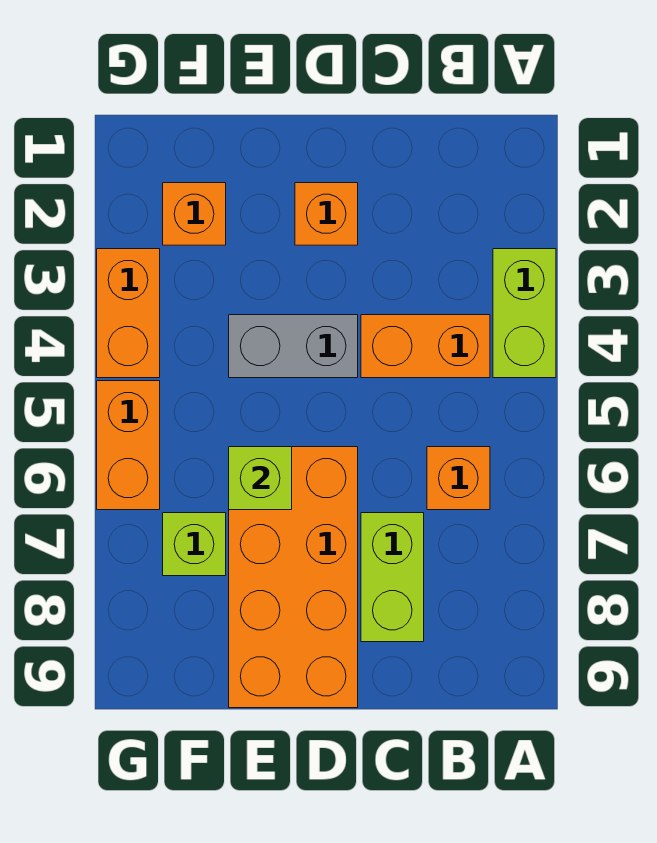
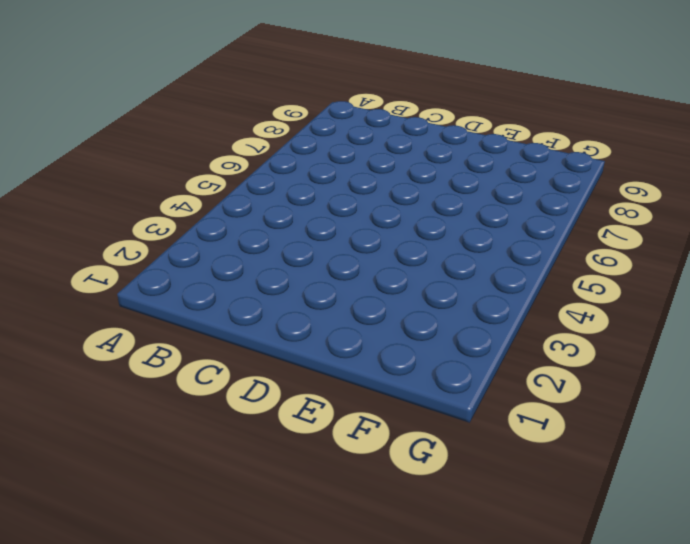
none -> lime 1x2 brick [493,249,556,378]
none -> orange 1x2 brick [361,315,490,378]
none -> orange 1x1 brick [427,447,490,510]

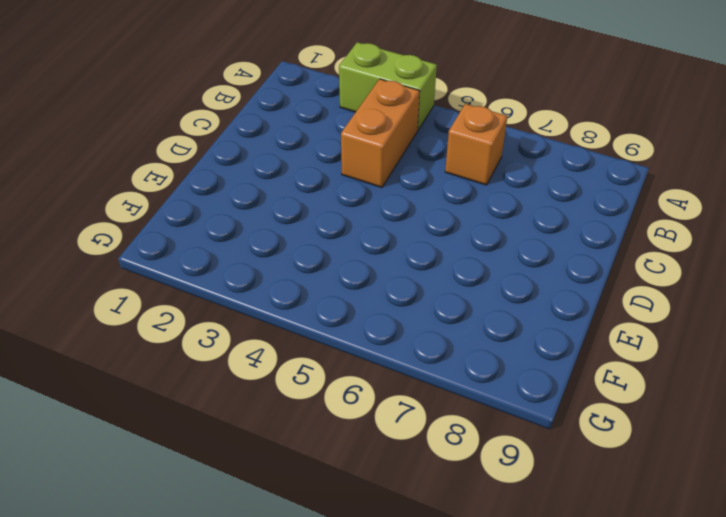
none -> lime 1x2 brick [361,513,424,642]
none -> orange 1x1 brick [295,183,358,245]
none -> grey 1x2 brick [229,315,358,378]

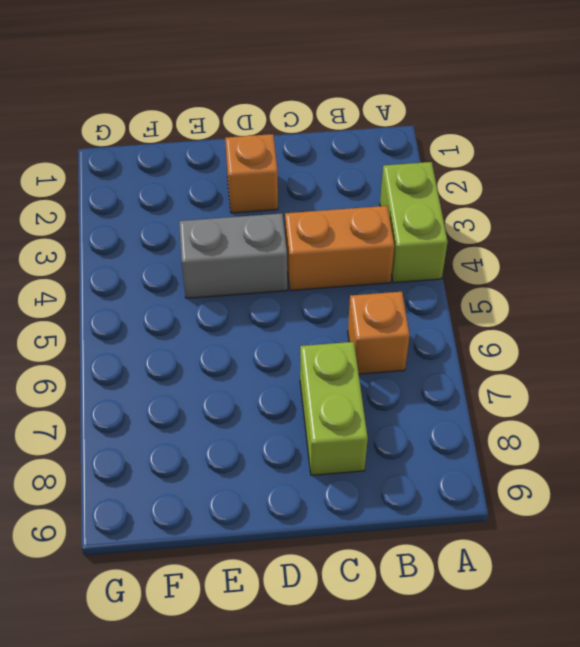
none -> orange 2x4 brick [229,447,358,708]
none -> orange 1x1 brick [163,183,226,245]
none -> lime 1x1 brick [163,513,226,576]

